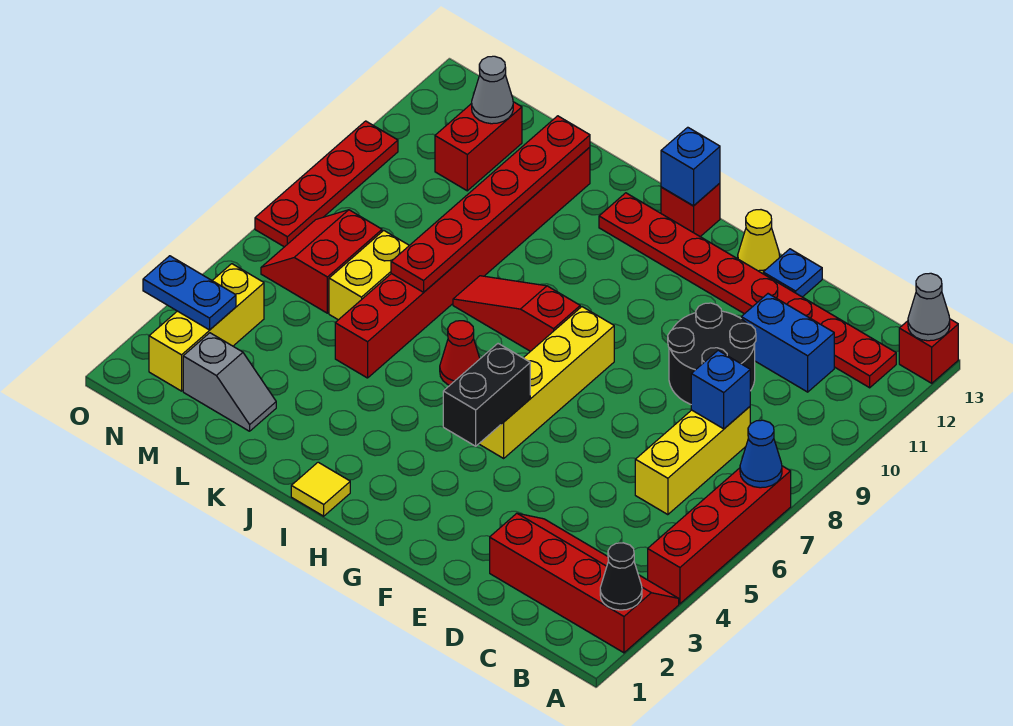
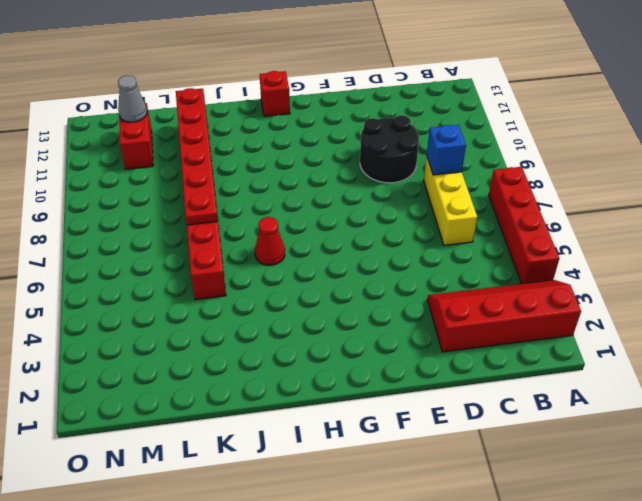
none -> red 1x1 brick [899,319,958,383]
none -> red 1x8 plate [599,193,896,388]
none -> blue 1x2 brick [741,294,834,392]
none -> blue 1x1 plate [763,249,822,297]

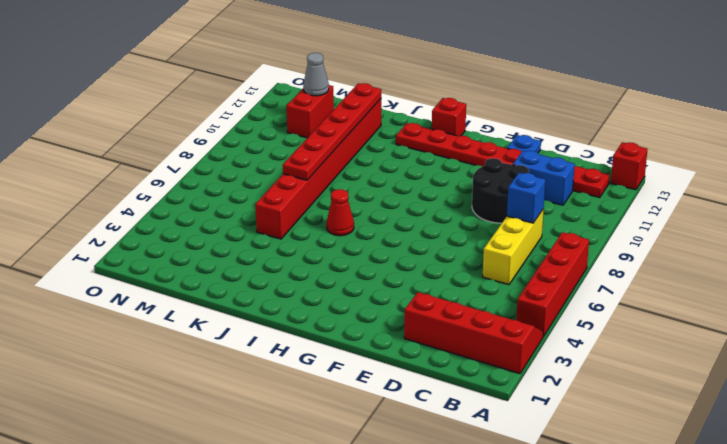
none -> yellow 1x1 cone [738,210,780,274]
none -> yellow 1x4 brick [479,307,614,458]
none -> red 1x3 slope [453,276,580,351]
none -> yellow 1x1 tile [291,462,350,516]

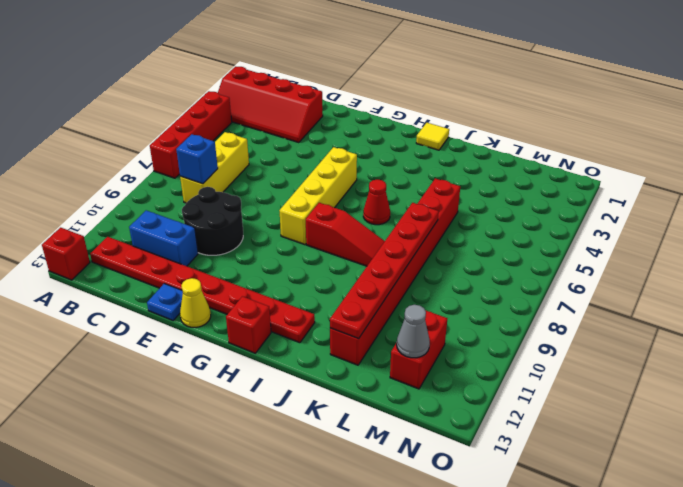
none -> grey 1x2 slope [183,333,276,431]
none -> yellow 1x2 brick [329,230,409,320]
none -> red 2x2 slope [261,210,382,313]
none -> yellow 1x3 brick [149,264,264,391]

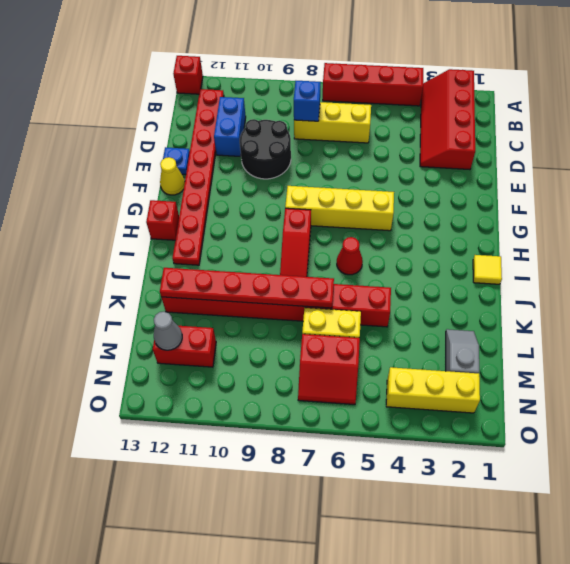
none -> red 1x4 plate [255,121,398,247]
none -> black 1x1 cone [600,543,642,610]
none -> blue 1x1 cone [740,420,782,488]
none -> grey 1x1 cone [908,273,950,341]

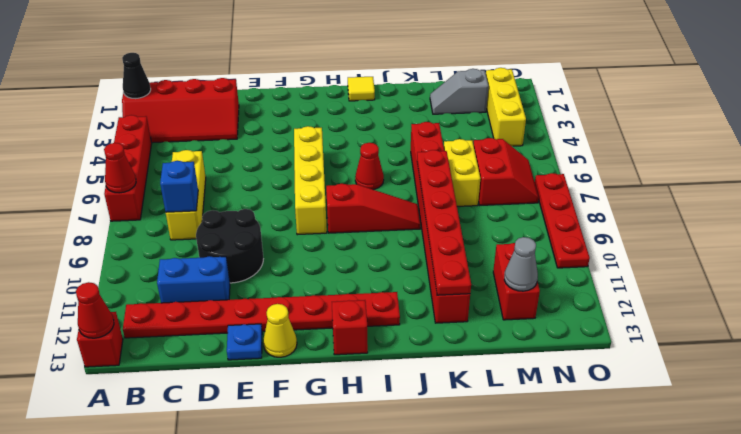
red 1x1 cone [104,143,136,193] -> blue 1x1 cone [740,420,782,488]
red 1x1 cone [76,282,114,338] -> grey 1x1 cone [908,273,950,341]
none -> black 1x2 brick [443,344,530,446]
none -> blue 1x1 brick [661,127,720,206]
none -> blue 1x2 plate [143,256,236,330]

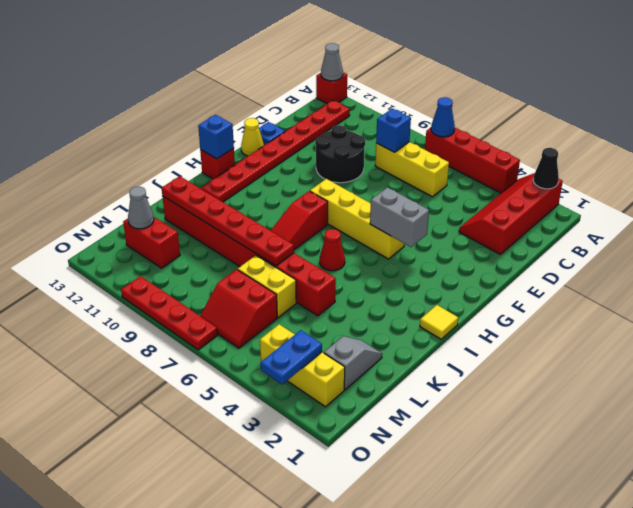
grey 1x2 brick [370,187,429,247] -> black 1x2 brick [443,344,530,446]
none -> blue 1x2 brick [741,294,834,392]

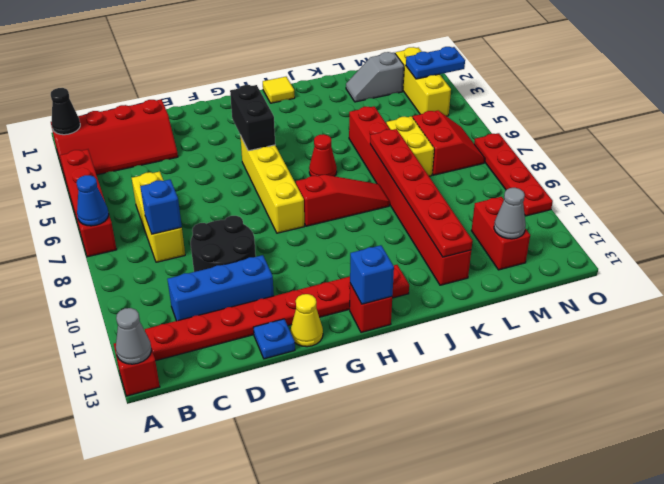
blue 1x3 brick [167,255,274,321] -> blue 1x2 brick [741,294,834,392]

